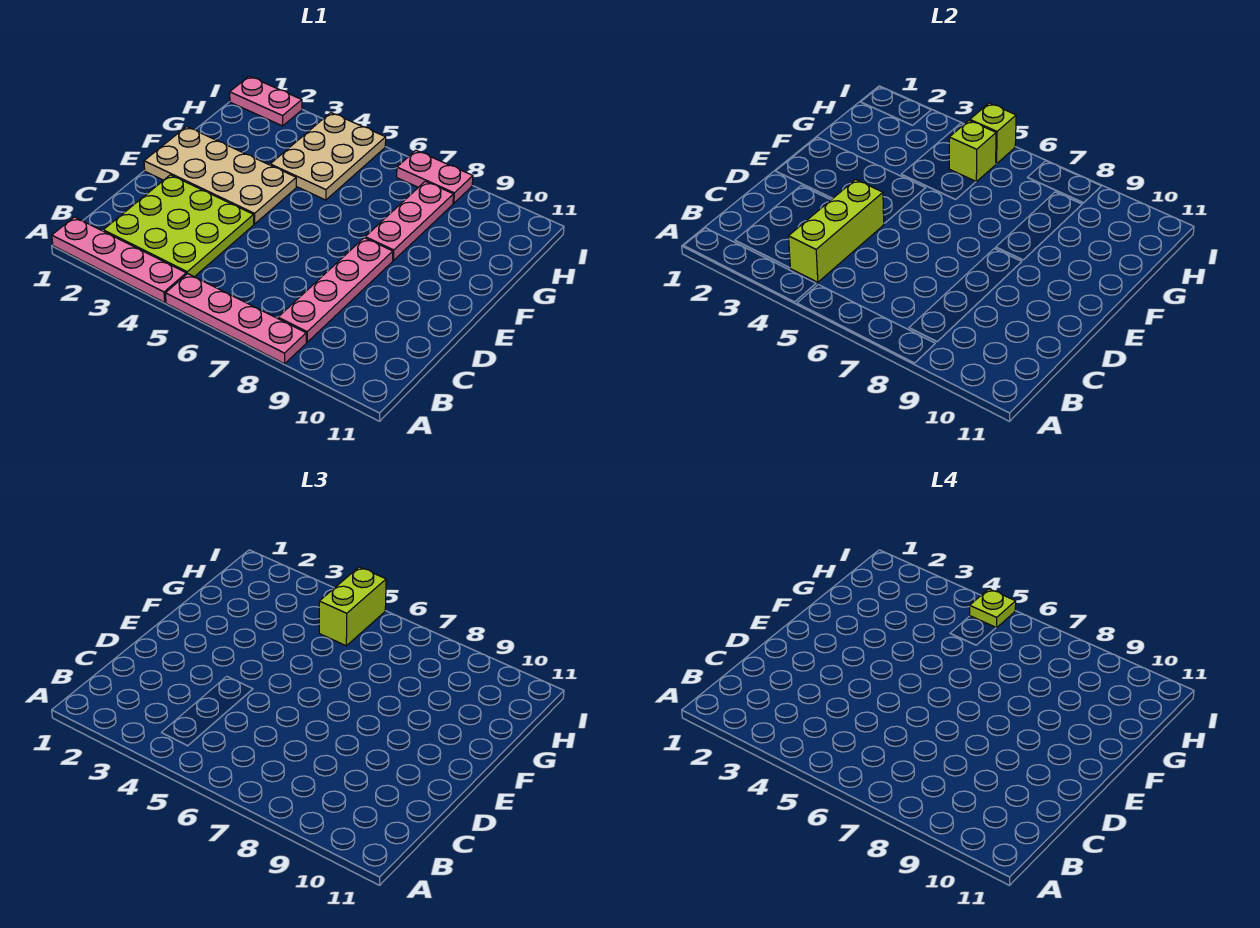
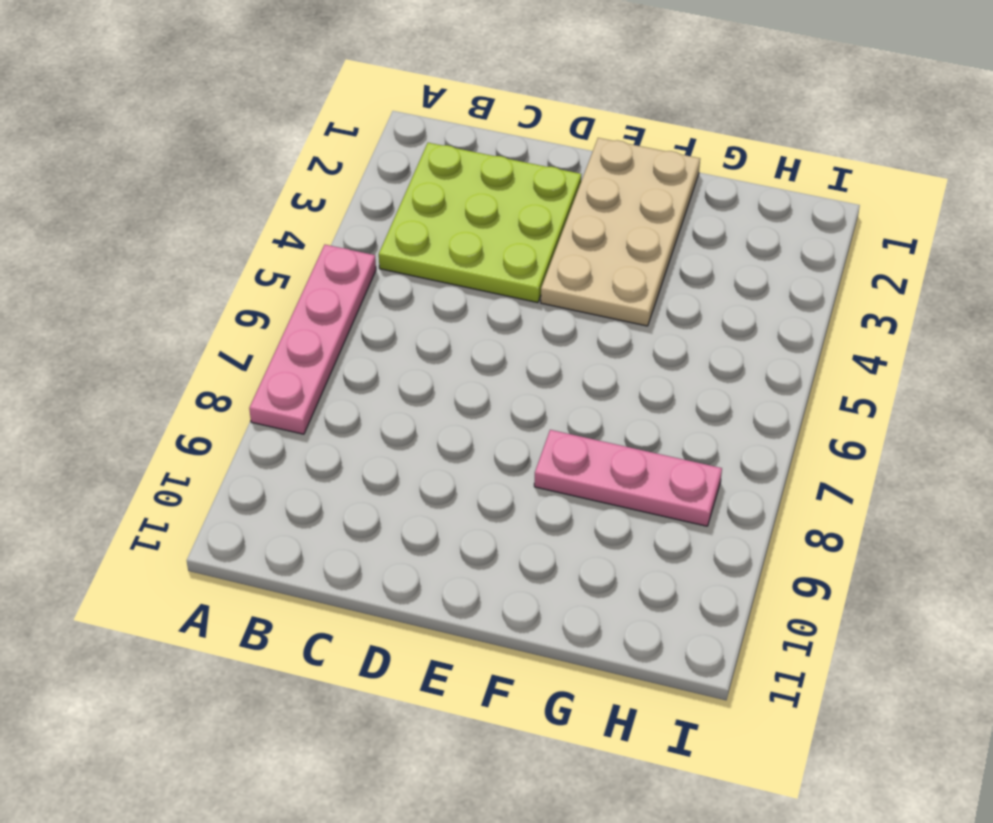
none -> pink 1x4 plate [52,217,186,303]
none -> pink 1x4 plate [278,238,393,342]
none -> tan 2x3 plate [270,113,386,200]

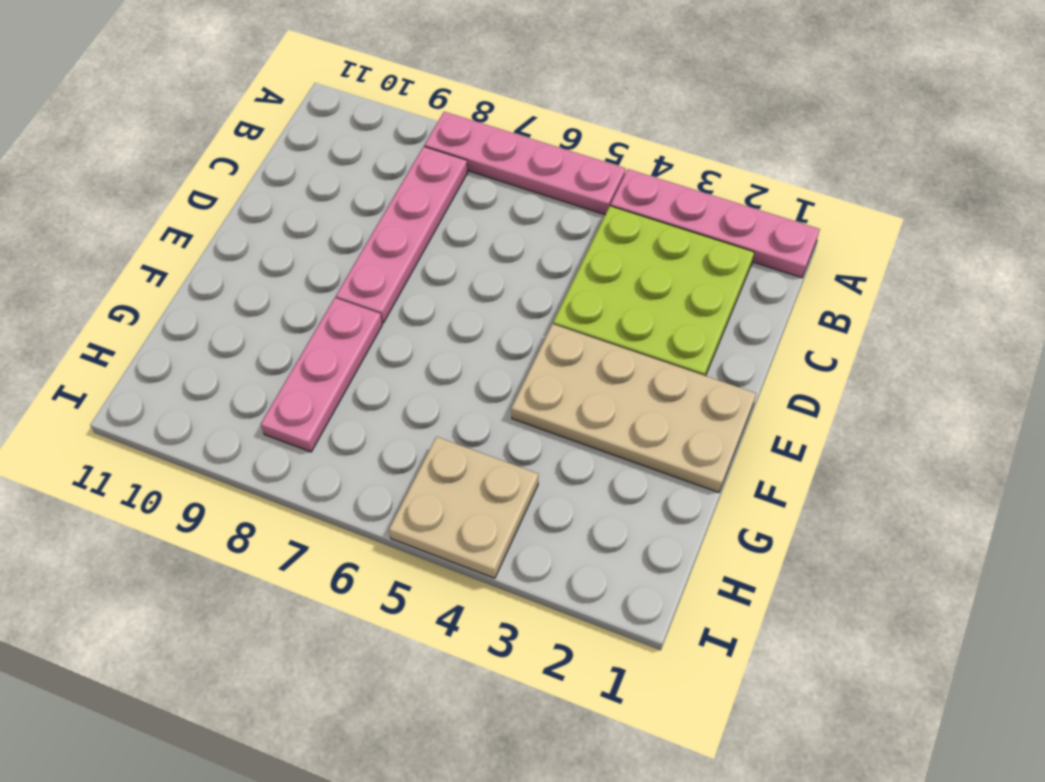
tan 2x2 plate [389,437,539,578] -> tan 2x3 plate [270,113,386,200]
none -> pink 1x2 plate [230,76,302,126]
none -> pink 1x2 plate [397,150,473,203]
none -> lime 1x3 brick [789,179,884,282]

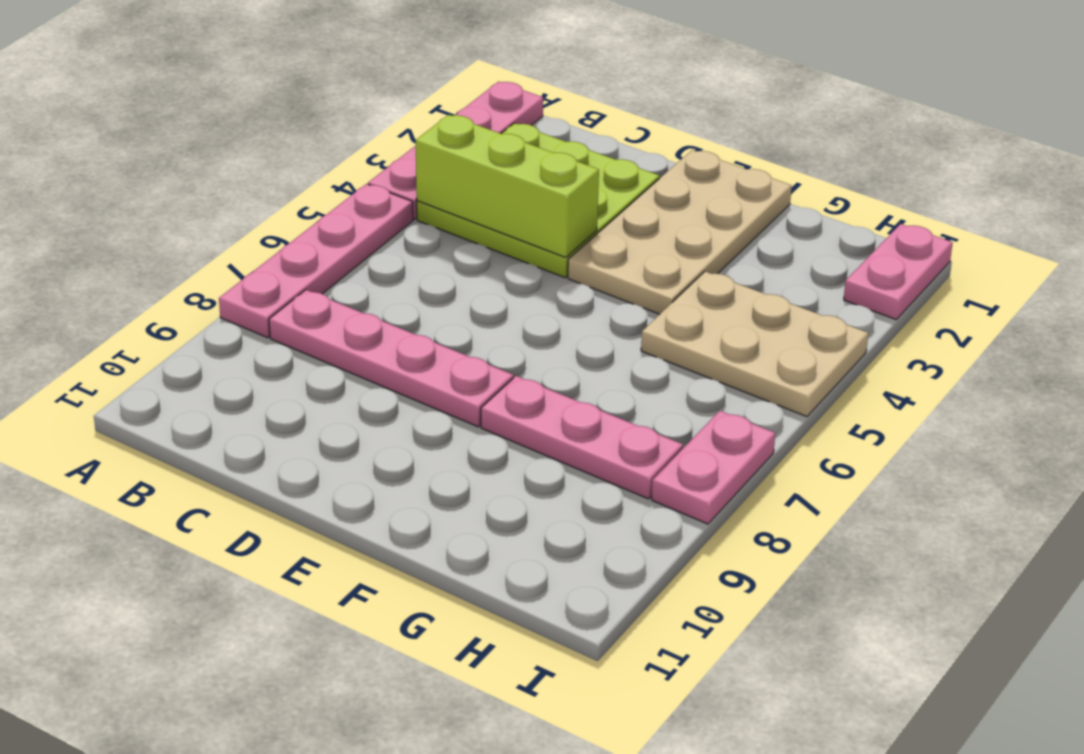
none -> lime 1x1 brick [949,121,996,182]
none -> lime 1x1 brick [970,103,1016,164]
none -> lime 1x2 brick [319,567,386,646]

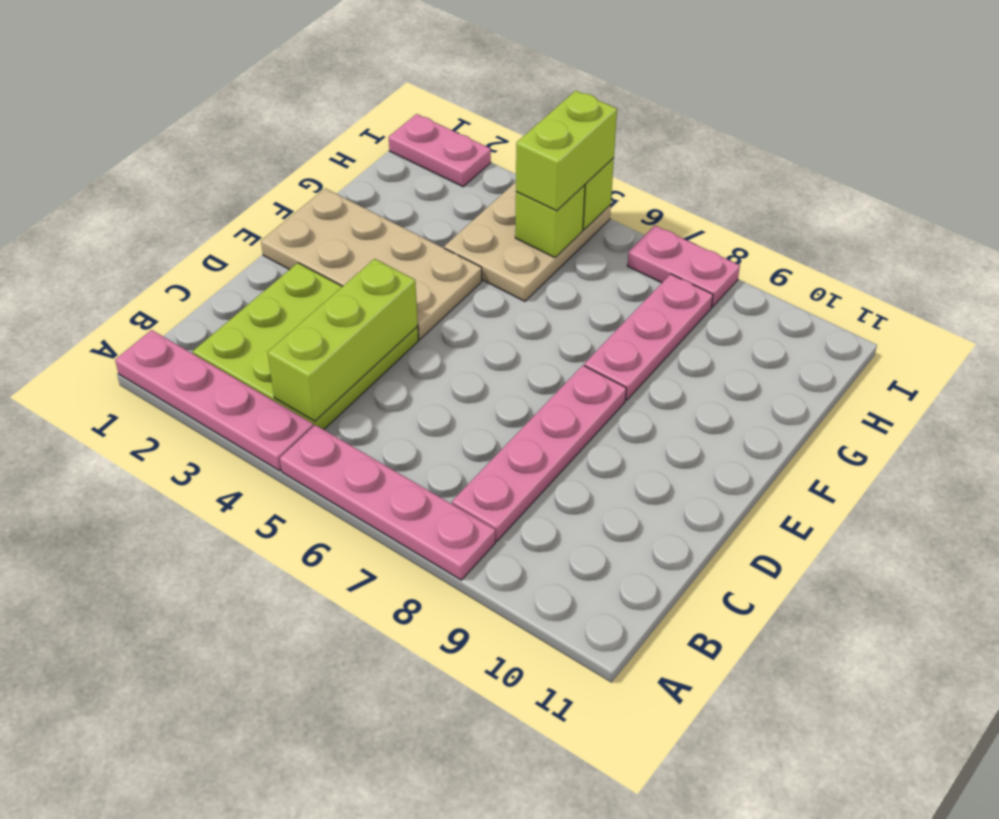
none -> lime 1x1 plate [970,589,1016,628]

